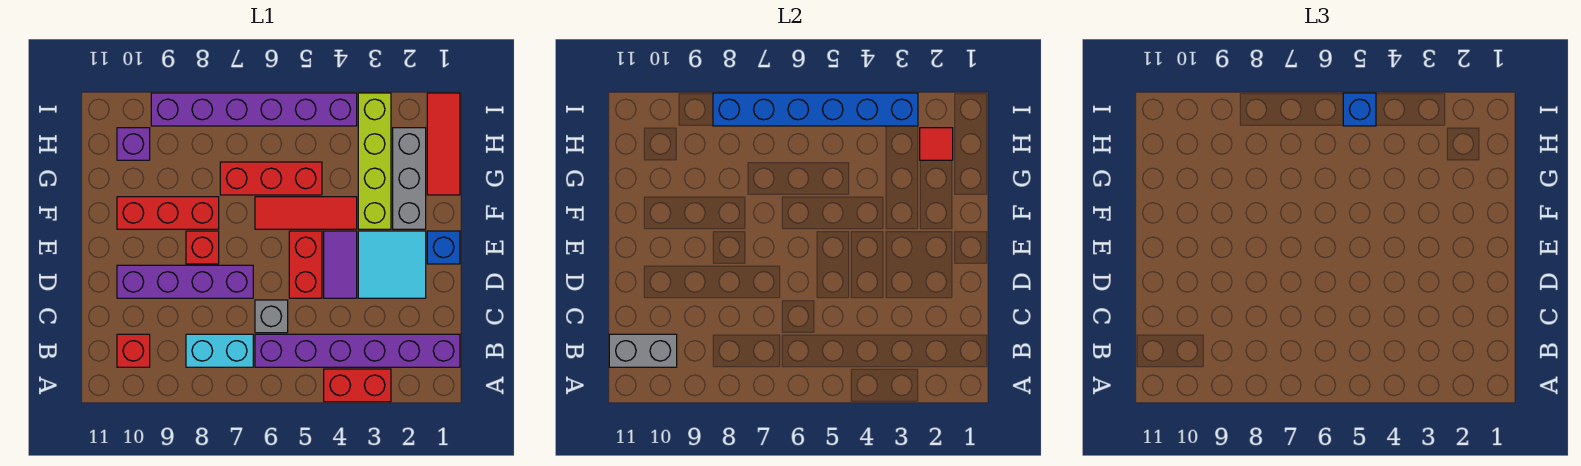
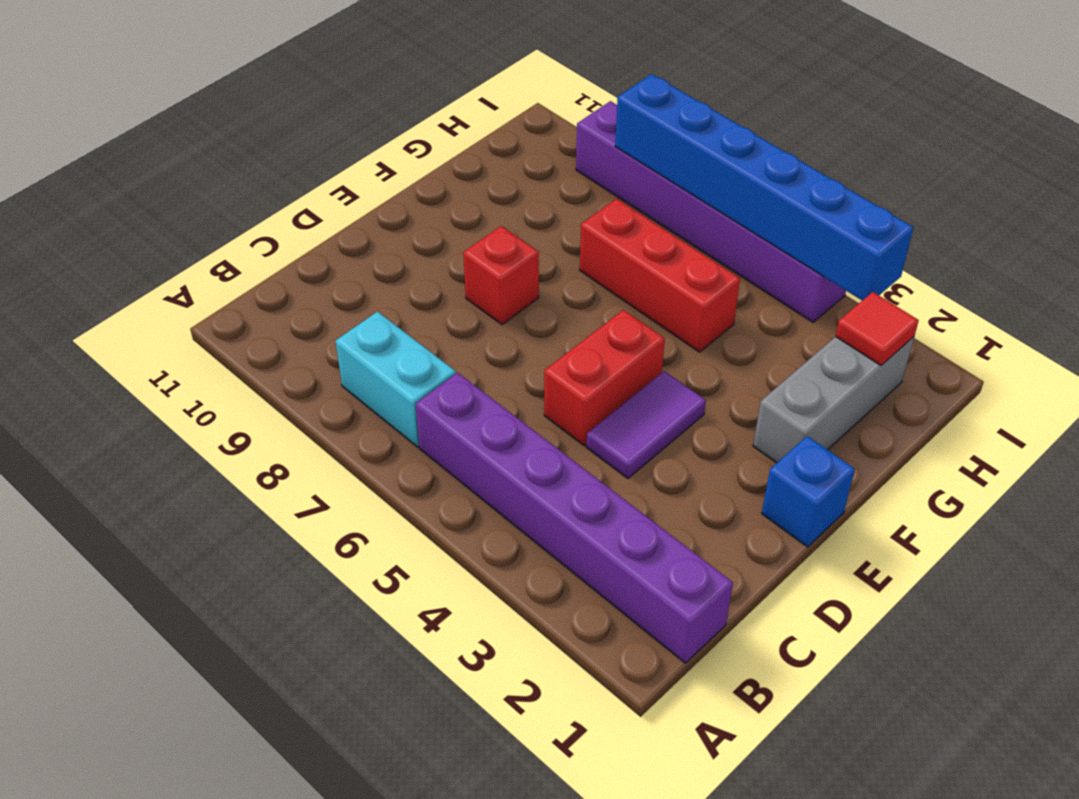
none -> red 1x2 brick [324,369,391,402]
none -> red 1x1 brick [117,334,150,367]
none -> grey 1x1 brick [255,300,288,333]

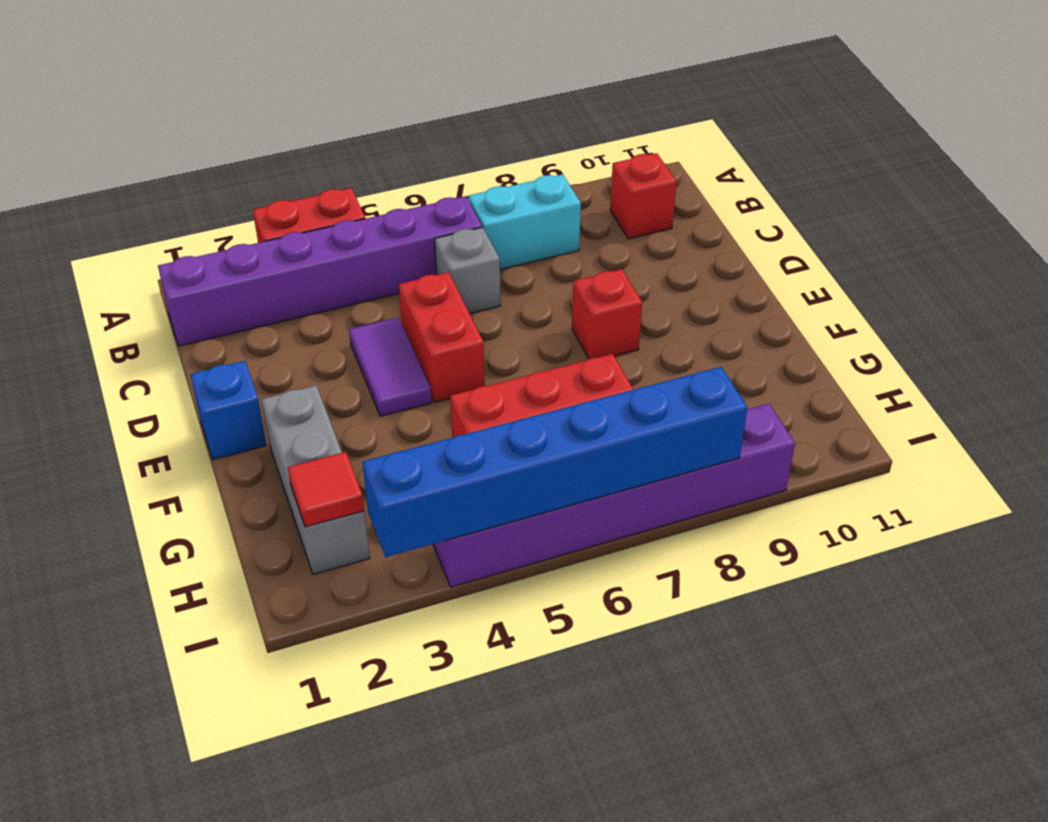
none -> cyan 2x2 tile [358,231,426,298]
none -> purple 1x4 brick [117,265,253,298]
none -> lime 1x4 brick [358,93,391,229]

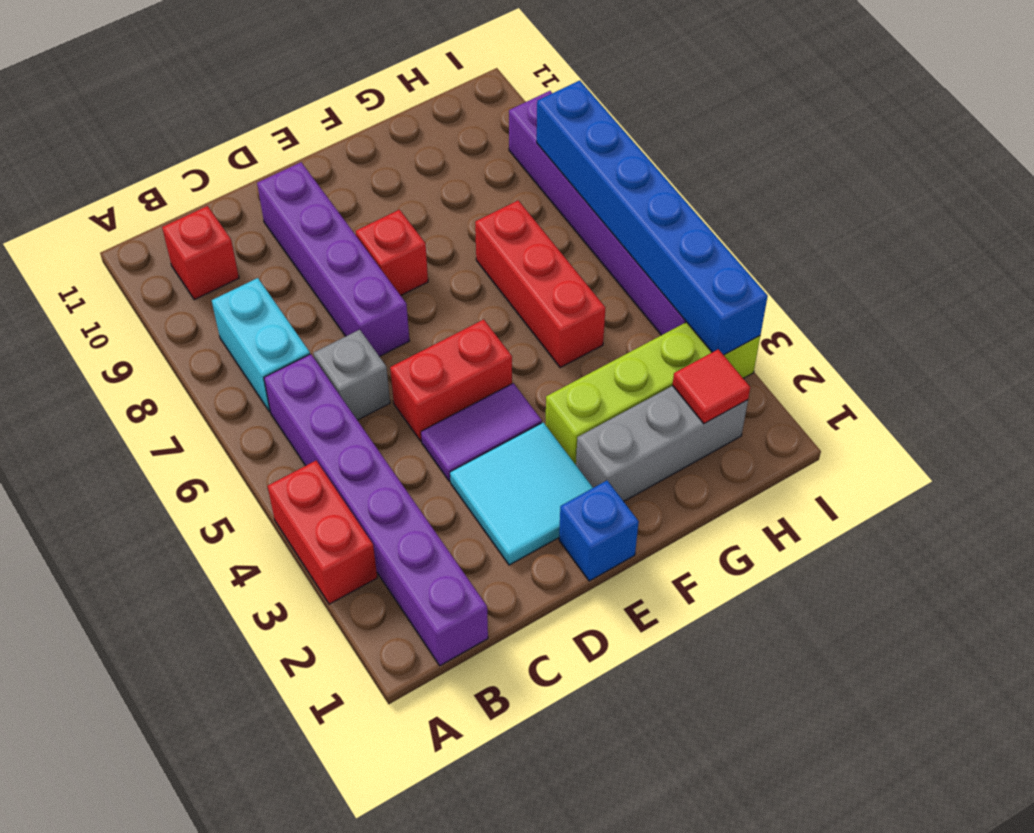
none -> red 1x3 tile [255,197,357,229]
none -> red 1x3 brick [117,197,219,229]
none -> red 1x3 tile [427,93,460,195]

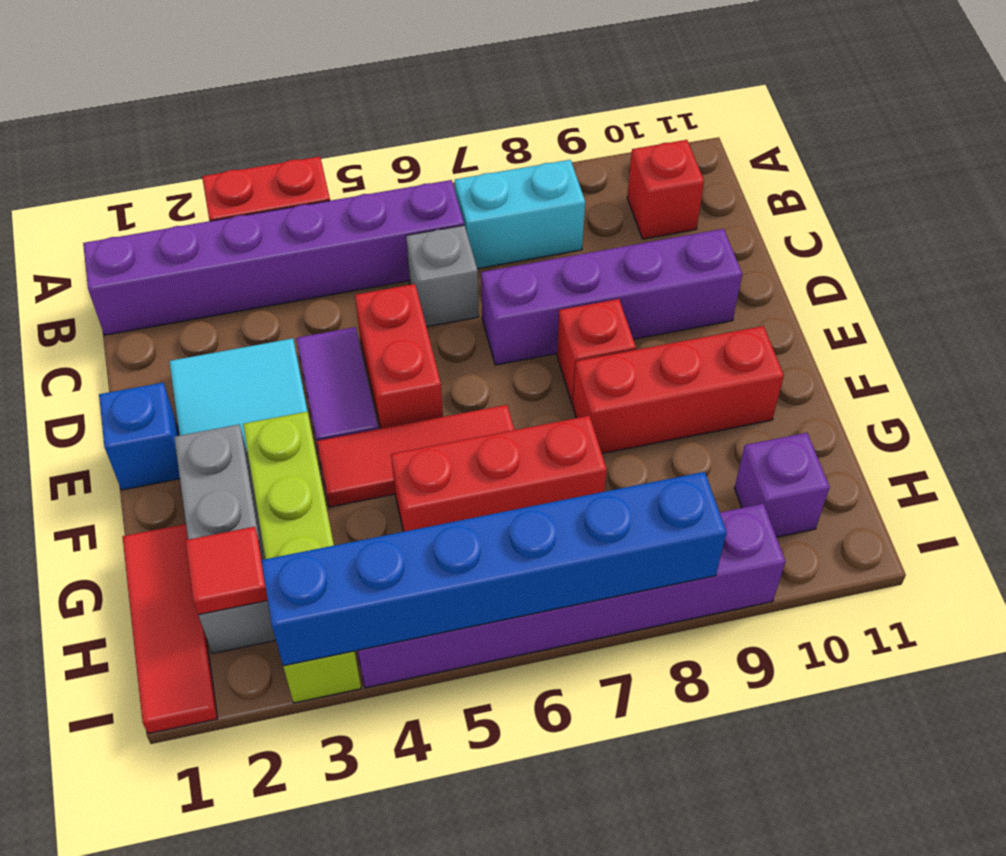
none -> grey 1x2 brick [609,334,677,367]
none -> blue 1x1 brick [1343,93,1376,126]

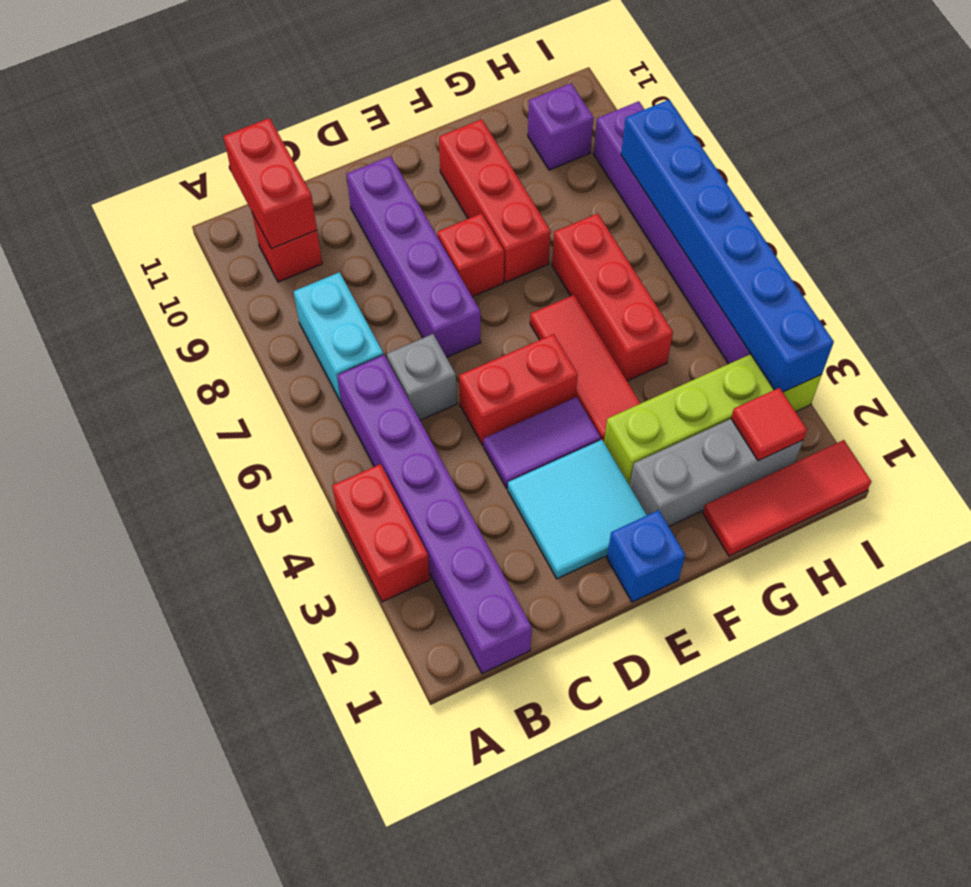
red 1x2 brick [223,118,317,249] -> grey 1x2 brick [609,334,677,367]
none -> blue 1x1 brick [1343,93,1376,126]

